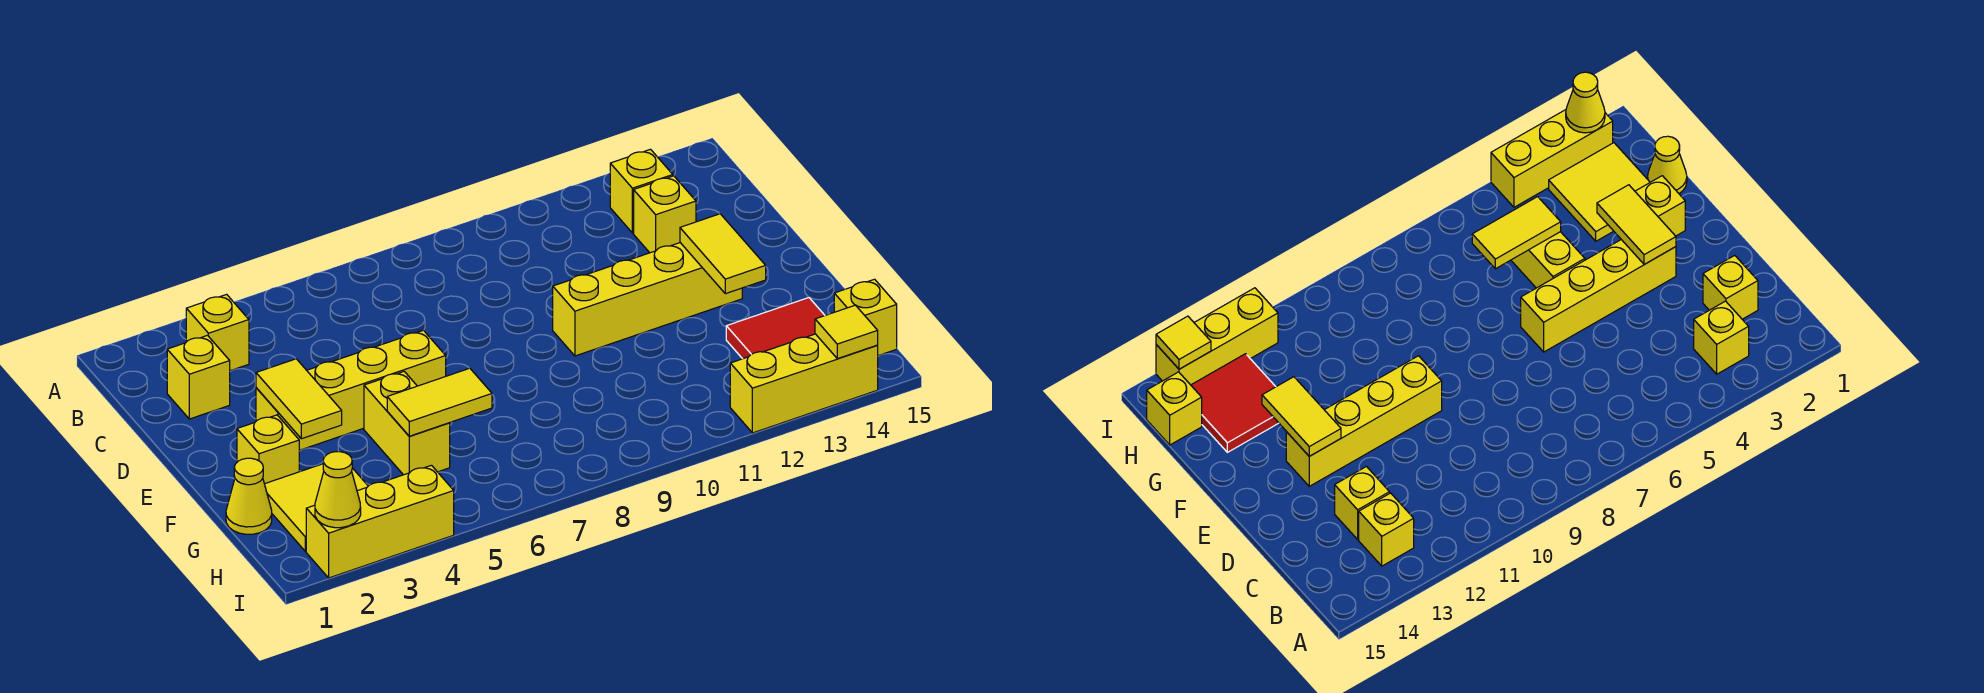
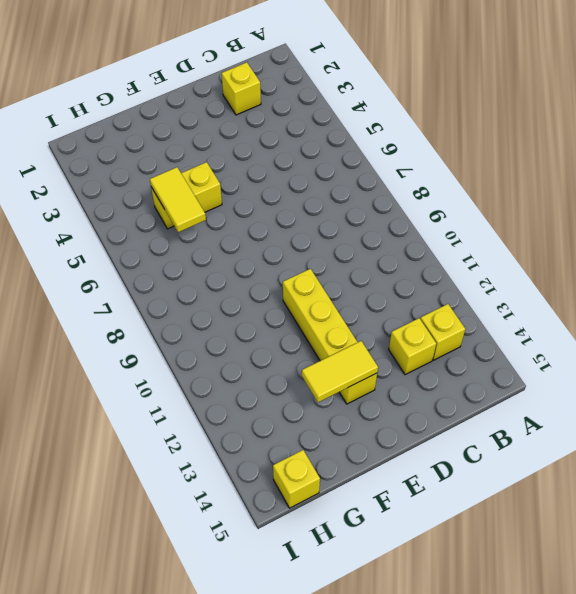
none -> yellow 1x1 brick [186,294,249,371]
none -> yellow 1x4 brick [256,330,446,450]
none -> yellow 1x1 brick [237,415,299,484]

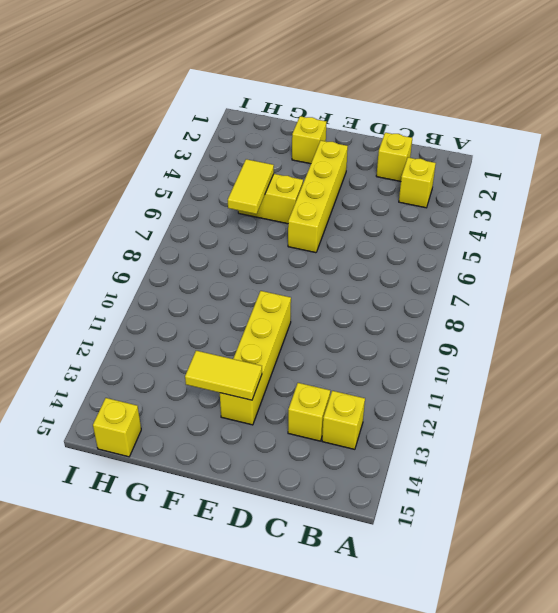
none -> yellow 1x1 cone [226,458,272,534]
none -> yellow 2x2 tile [265,464,368,551]
none -> red 2x2 tile [726,298,825,359]

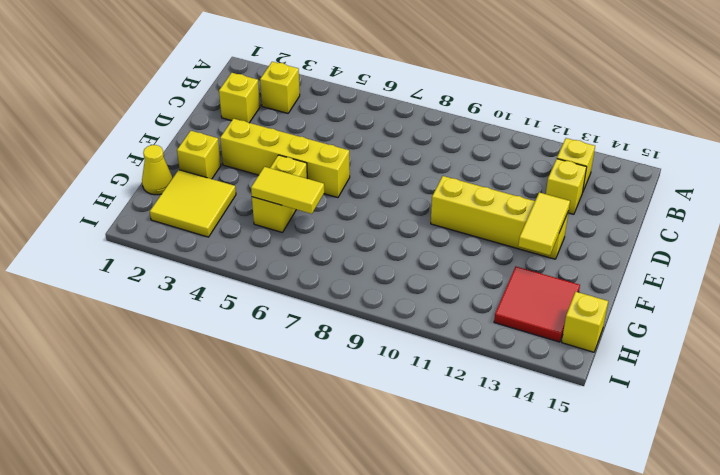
none -> yellow 1x3 brick [306,465,454,578]
none -> yellow 1x3 brick [730,334,878,433]
none -> yellow 1x2 tile [256,359,342,439]

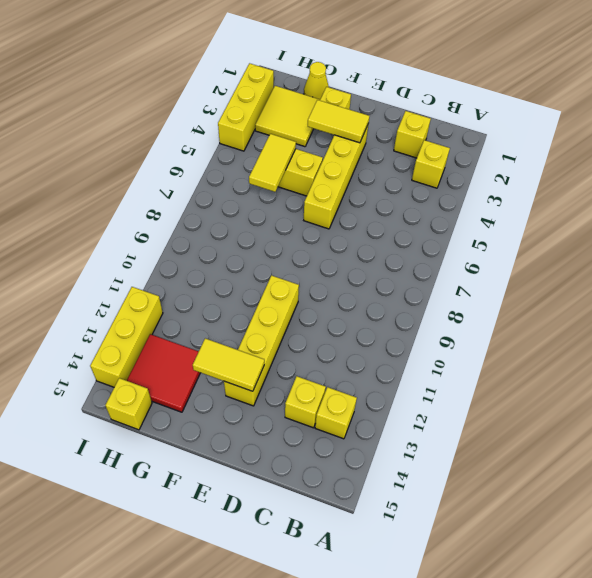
none -> yellow 1x1 cone [315,452,361,528]
none -> yellow 1x1 tile [815,305,878,359]

